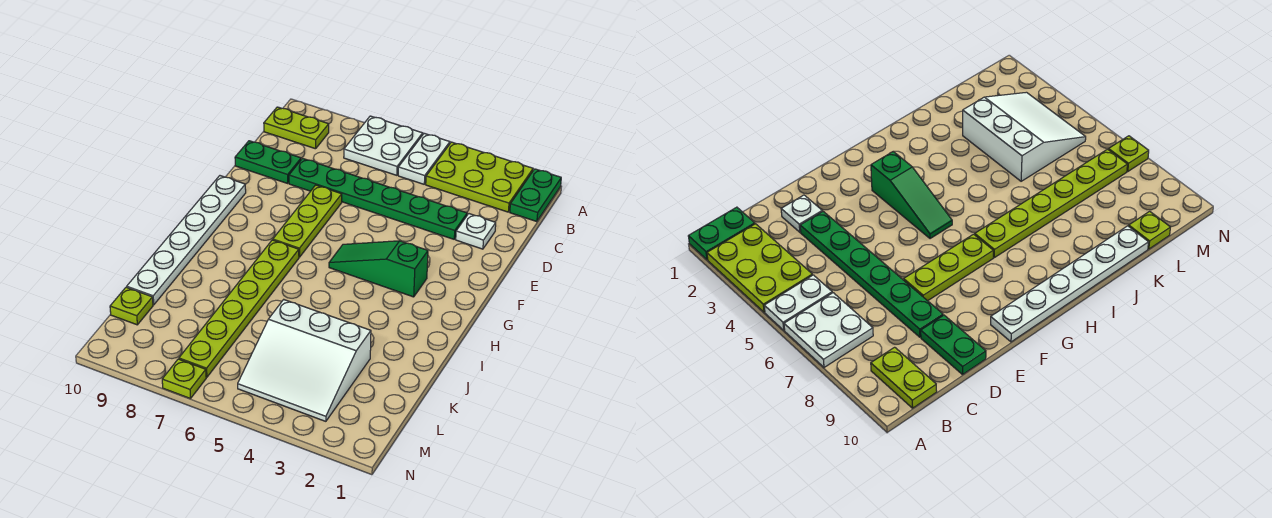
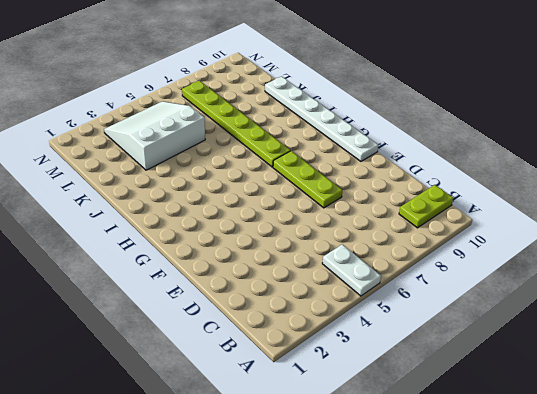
none -> green 1x2 plate [510,169,561,222]
none -> lime 2x3 plate [426,142,533,212]
none -> white 2x2 plate [344,116,423,175]

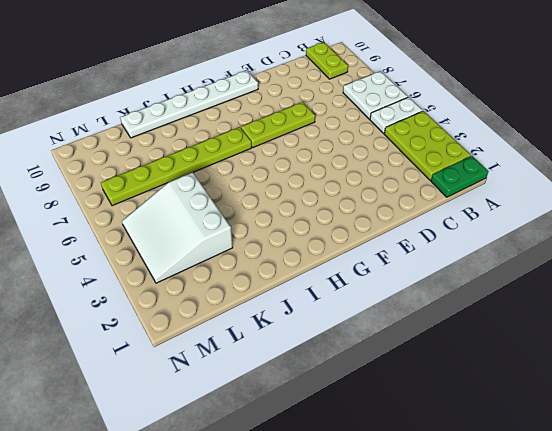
none -> white 1x1 plate [456,214,496,249]
none -> green 1x6 plate [289,158,467,239]
none -> green 1x2 plate [235,141,301,183]

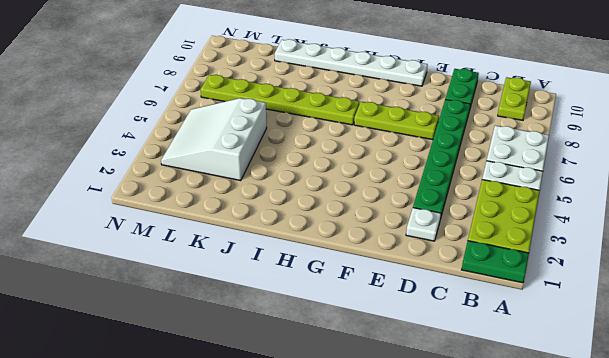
none -> green 1x3 slope [329,241,428,297]
none -> lime 1x1 plate [110,287,153,325]
none -> lime 1x1 plate [162,359,206,399]

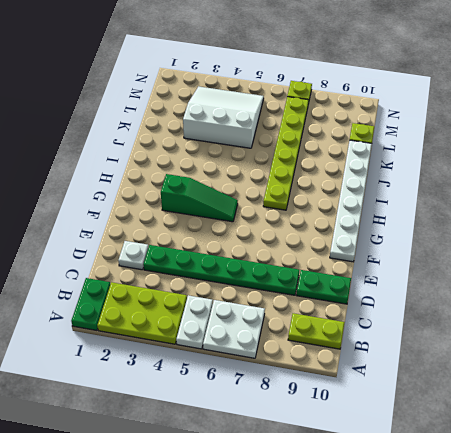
none -> lime 1x3 plate [273,185,342,257]

